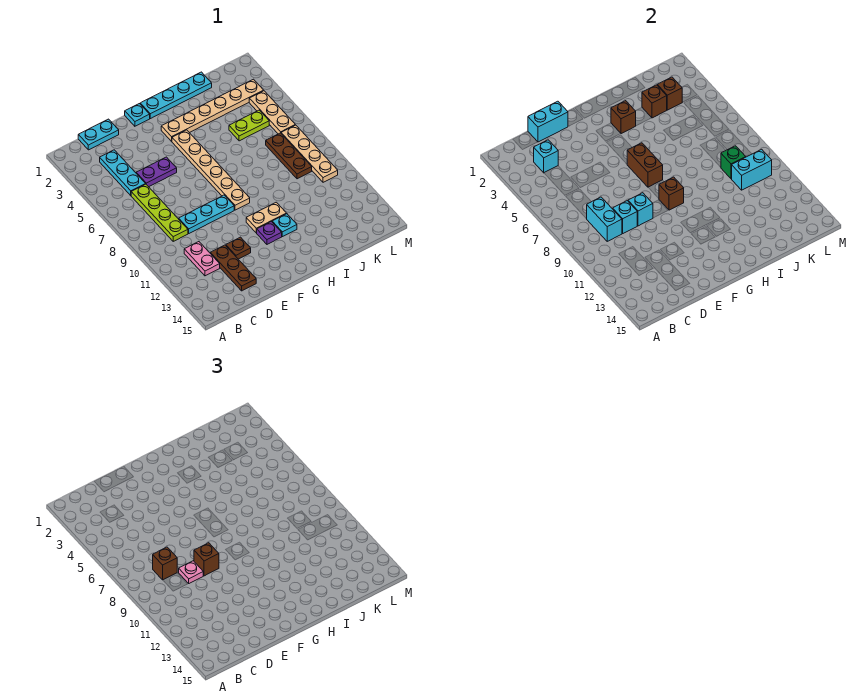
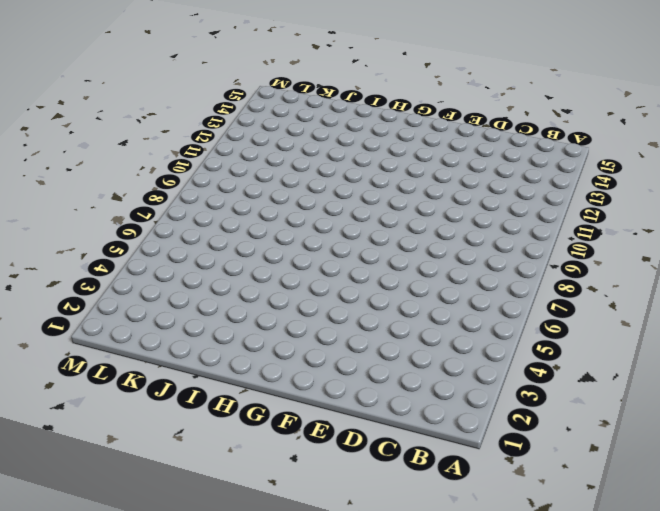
none -> cyan 1x2 plate [78,119,119,150]
none -> cyan 1x3 plate [100,150,145,196]
none -> lime 1x4 plate [131,184,188,241]
none -> pink 1x2 plate [184,242,220,276]

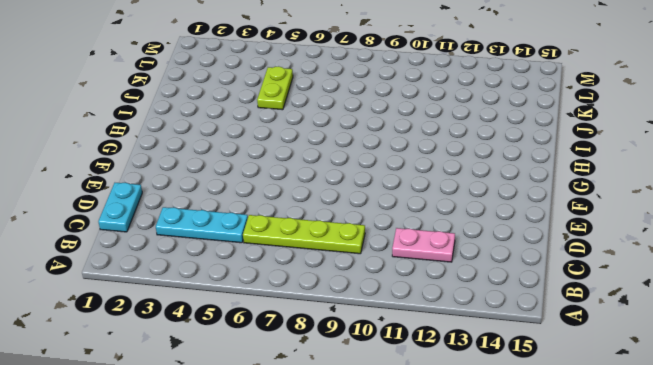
none -> purple 1x2 plate [136,157,177,187]
none -> cyan 1x3 plate [179,195,234,233]
none -> brown 1x3 plate [210,245,256,291]
none -> brown 1x1 plate [226,237,251,259]

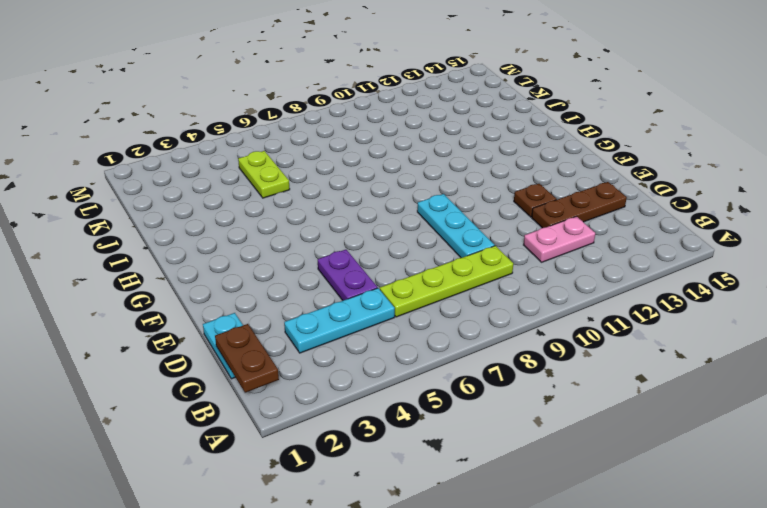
brown 1x2 plate [215,324,279,393] -> none
none -> cyan 1x1 plate [125,104,150,126]
none -> cyan 1x4 plate [140,72,212,119]
none -> tan 1x6 plate [161,79,264,141]
none -> tan 1x6 plate [172,130,250,210]

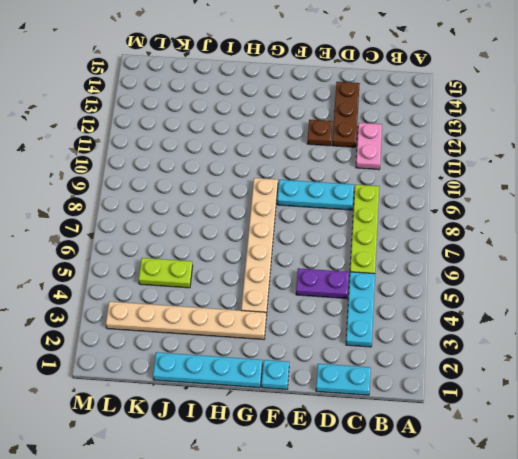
none -> tan 1x2 plate [246,202,286,233]
none -> purple 1x1 plate [257,222,282,244]
none -> cyan 1x1 plate [272,214,297,237]
none -> brown 1x3 plate [266,133,312,179]

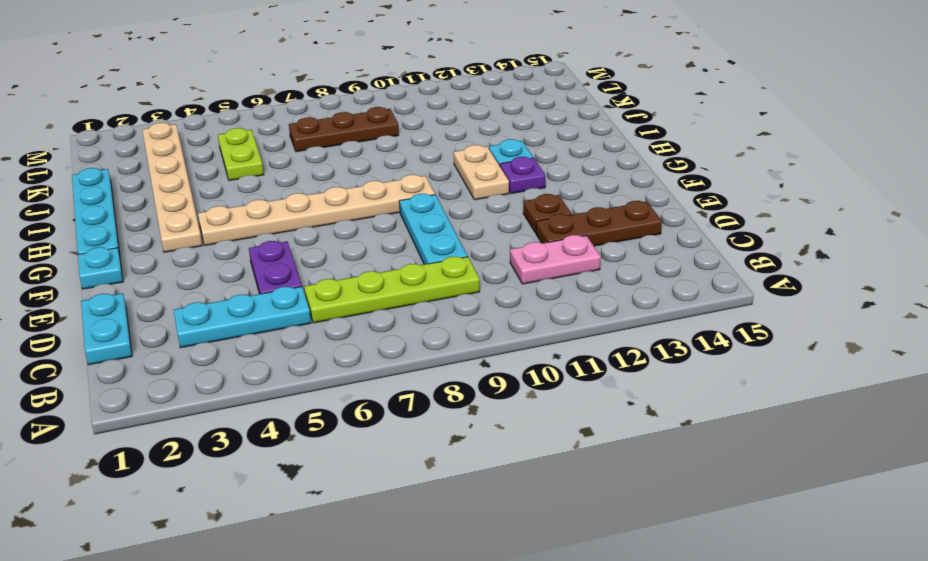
none -> tan 1x3 plate [249,91,295,134]
none -> tan 1x4 plate [281,125,338,182]
none -> cyan 1x1 brick [534,140,558,173]
none -> cyan 1x2 brick [587,197,622,241]

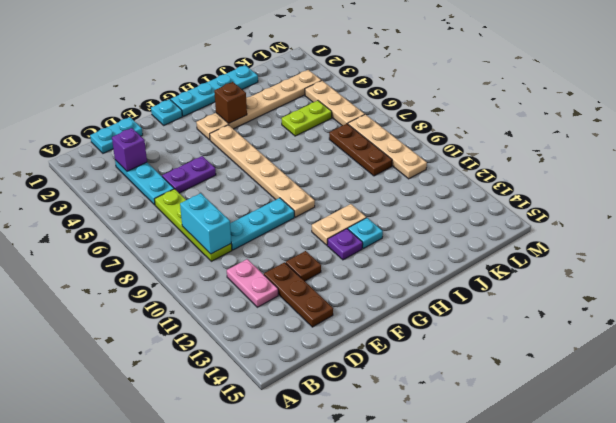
purple 1x1 brick [112,128,147,171] -> cyan 1x1 brick [534,140,558,173]
none -> cyan 1x2 brick [528,101,568,142]
none -> cyan 1x1 brick [613,201,637,233]
none -> cyan 1x1 brick [628,193,653,226]
none -> brown 1x2 brick [627,143,663,187]

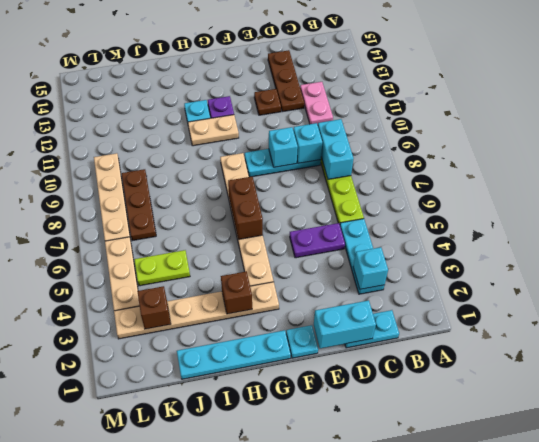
none -> brown 1x1 brick [659,177,684,210]
none -> brown 1x1 brick [642,85,667,118]
none -> green 1x1 brick [721,146,746,179]
none -> cyan 1x2 brick [732,149,772,190]

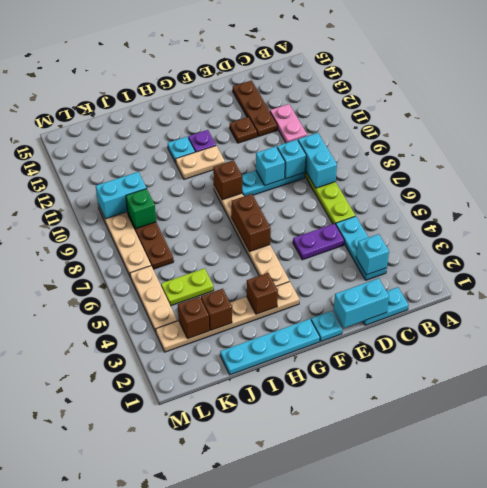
none -> brown 1x1 brick [153,547,177,580]
none -> pink 1x1 plate [179,561,203,583]
none -> brown 1x1 brick [194,543,219,576]

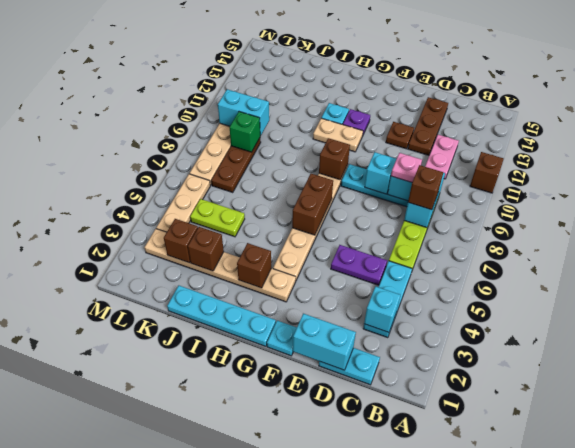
brown 1x1 brick [470,152,504,193] -> brown 1x1 brick moved to [194,543,219,576]

